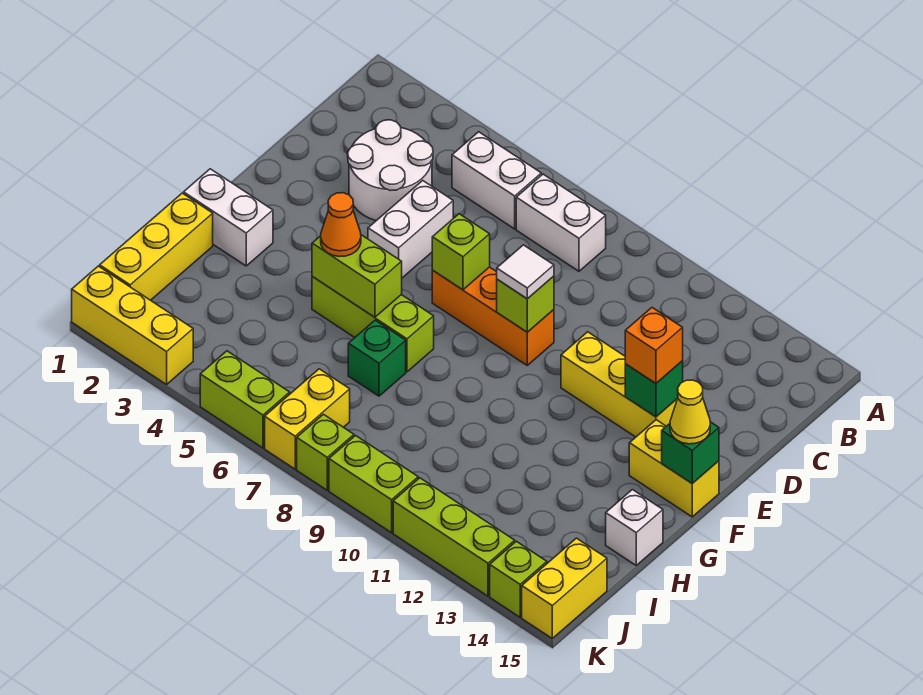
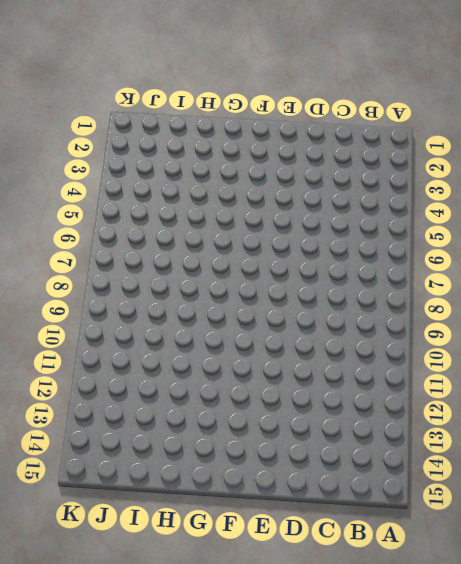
none -> white 1x2 brick [452,132,541,229]
none -> white 1x2 brick [516,174,606,271]
none -> white 2x2 round brick [348,120,433,221]

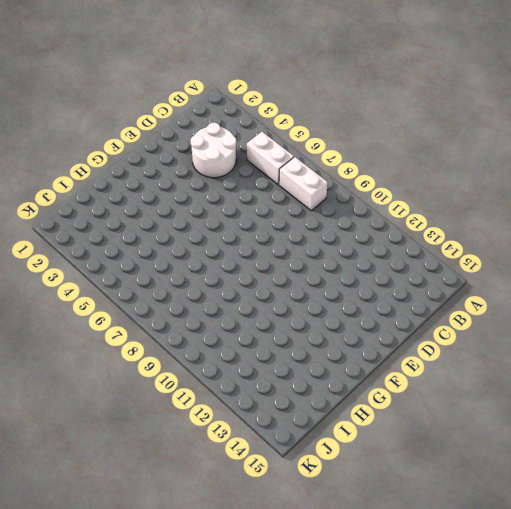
none -> white 1x2 brick [368,181,453,278]
none -> orange 1x3 brick [432,267,554,365]
none -> yellow 1x3 brick [561,332,677,437]

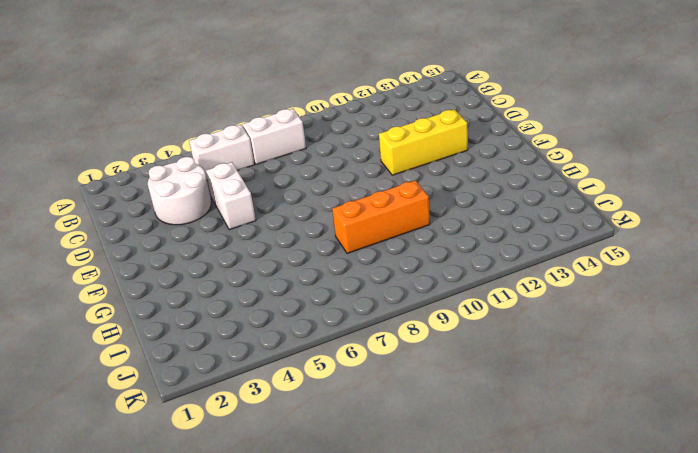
orange 1x3 brick [332,180,430,253] -> orange 1x3 brick moved to [432,267,554,365]
none -> yellow 1x2 brick [629,420,719,517]
none -> white 1x2 brick [184,169,273,266]
none -> lime 1x3 brick [312,277,434,372]

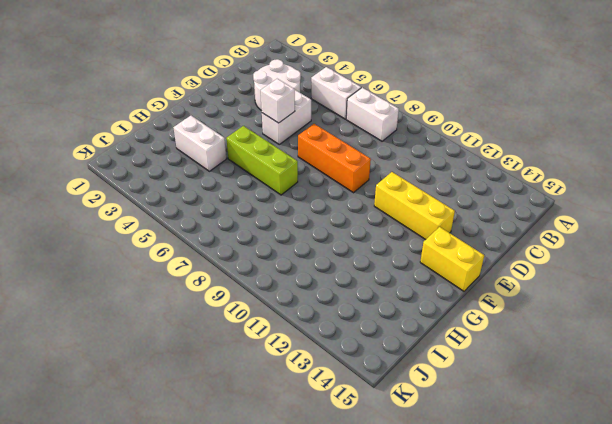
white 1x1 brick [261,79,295,123] -> white 1x1 brick moved to [606,490,663,565]
white 1x2 brick [173,116,227,171] -> white 1x2 brick moved to [184,169,273,266]
none -> yellow 1x3 brick [100,193,213,300]
none -> green 1x1 brick [348,320,406,396]
none -> yellow 1x2 brick [265,369,350,469]

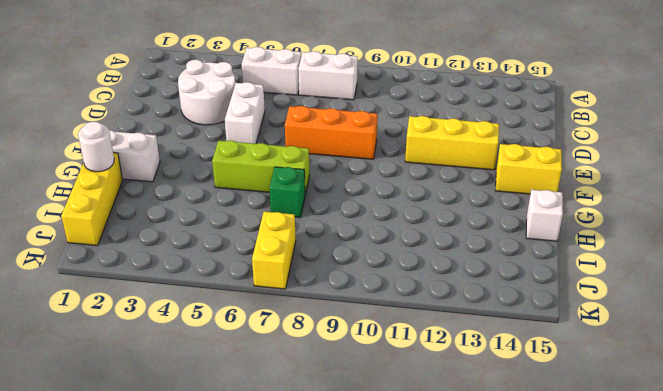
white 1x1 round brick [78,122,114,172] -> none
none -> yellow 1x2 brick [522,538,607,638]
none -> yellow 1x3 brick [72,266,193,384]
none -> lime 1x2 brick [200,351,290,448]

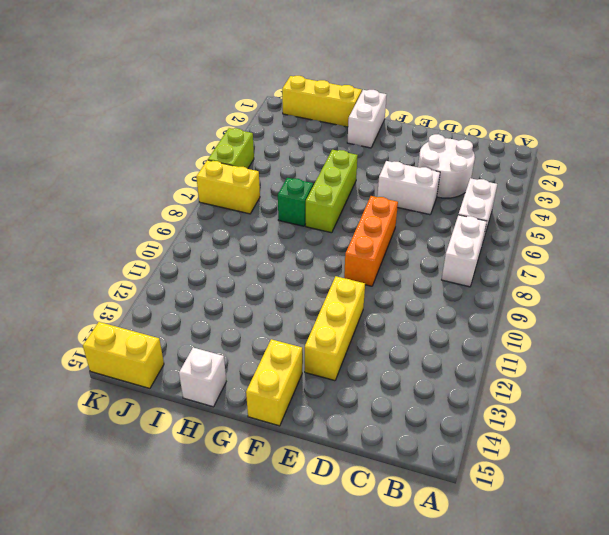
none -> yellow 1x3 brick [72,266,193,384]
none -> lime 1x1 brick [297,414,354,490]
none -> lime 1x2 brick [329,436,418,533]

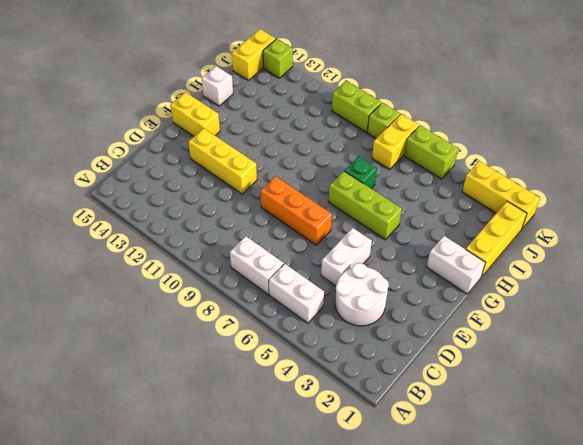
none -> lime 1x3 brick [393,478,515,596]
none -> lime 1x1 brick [432,214,490,290]
none -> lime 1x1 brick [497,276,554,332]

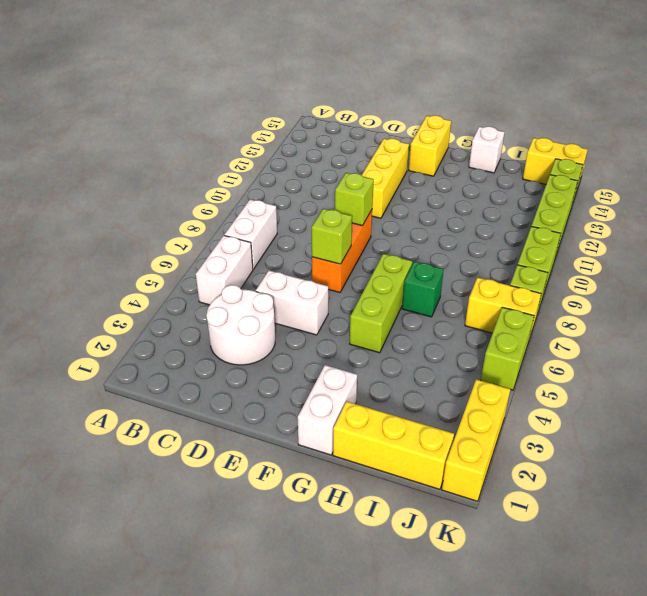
none -> green 1x1 brick [625,361,683,417]
none -> green 1x1 brick [662,422,719,483]
none -> lime 1x2 brick [312,235,402,317]

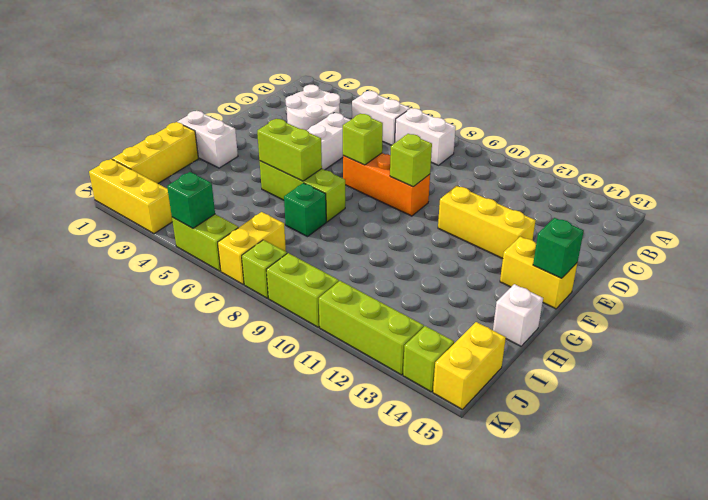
green 1x1 brick [167,172,215,228] -> green 1x1 brick moved to [625,361,683,417]
none -> white 1x1 tile [497,245,554,299]
none -> orange 1x1 brick [625,308,683,383]
none -> yellow 1x1 cone [670,380,710,444]

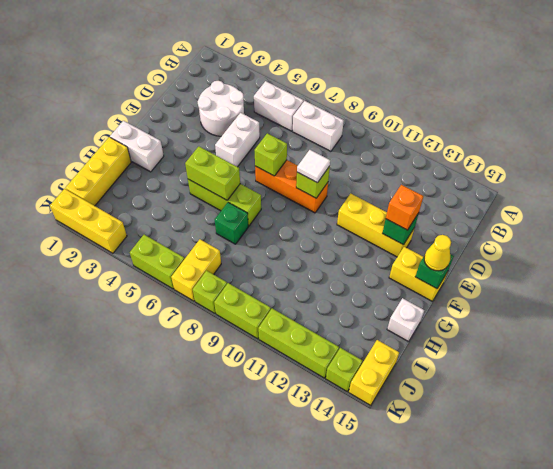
none -> orange 1x1 cone [321,193,361,257]

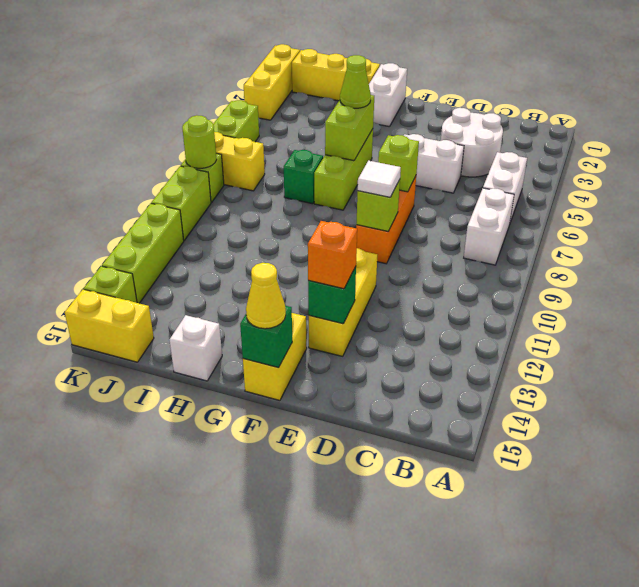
lime 1x1 cone [340,55,371,108] -> orange 1x1 cone [321,193,361,257]
lime 1x1 round brick [182,115,217,168] -> none

